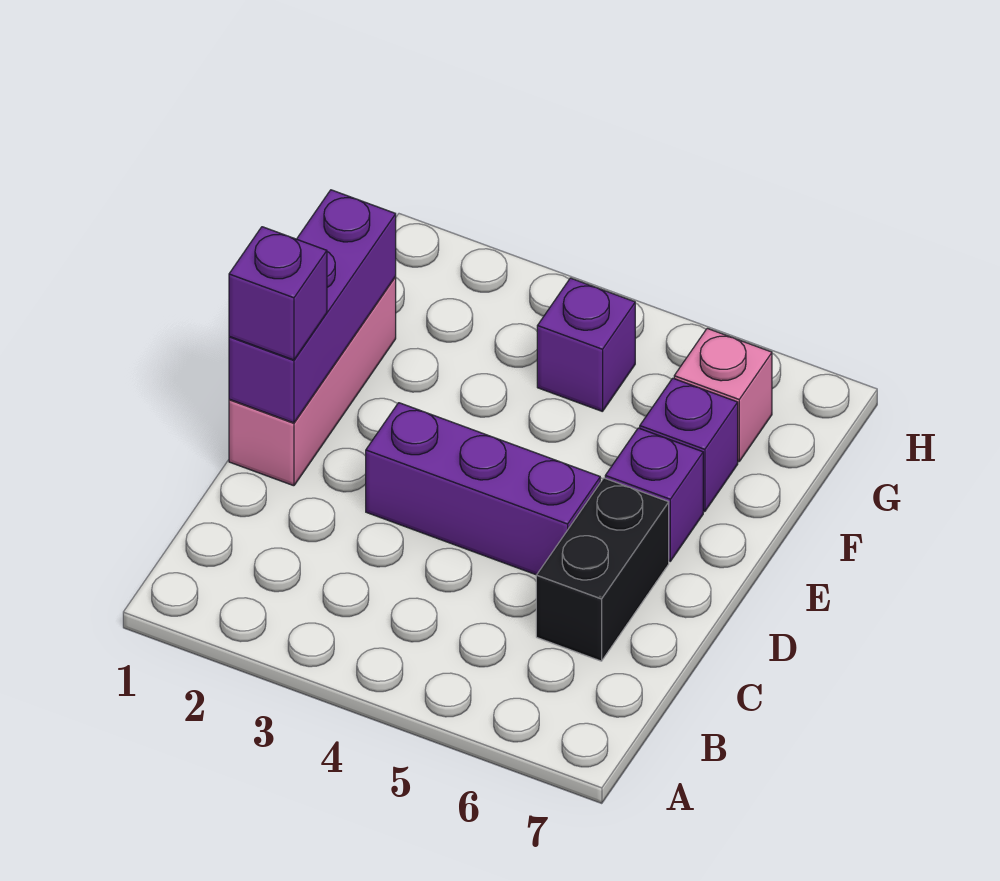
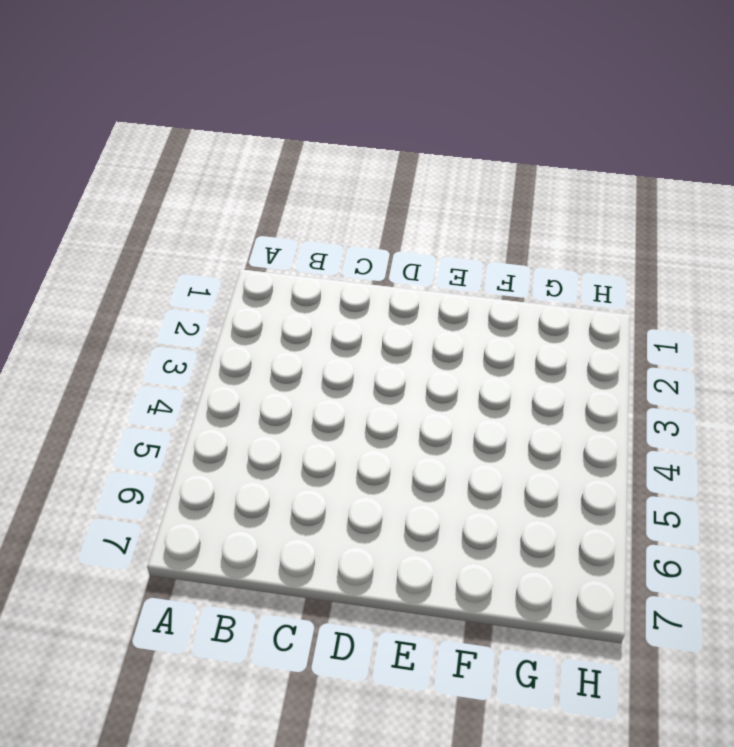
none -> black 1x2 brick [536,478,669,661]
none -> pink 1x3 brick [229,276,396,486]

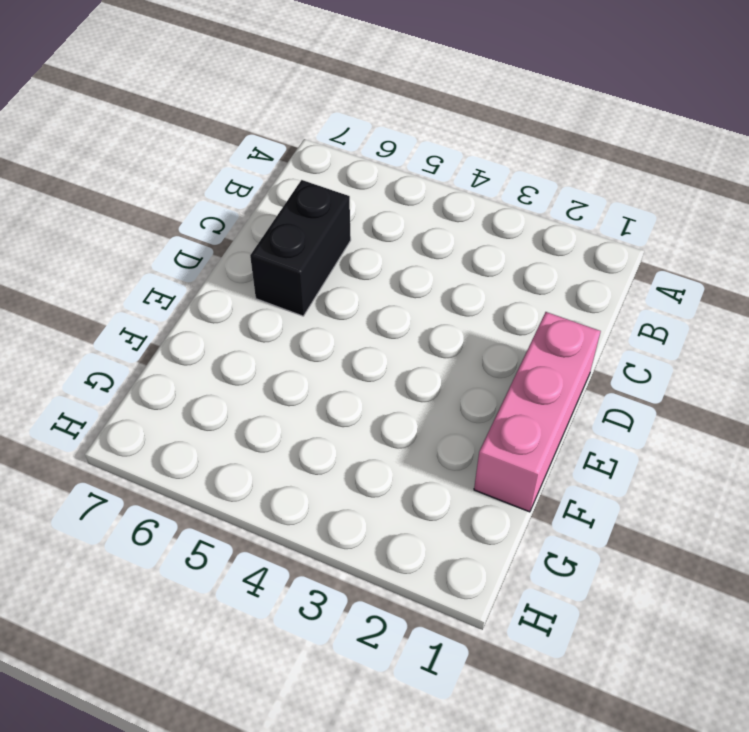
none -> purple 1x3 brick [366,403,600,575]
none -> purple 1x1 brick [605,428,703,561]

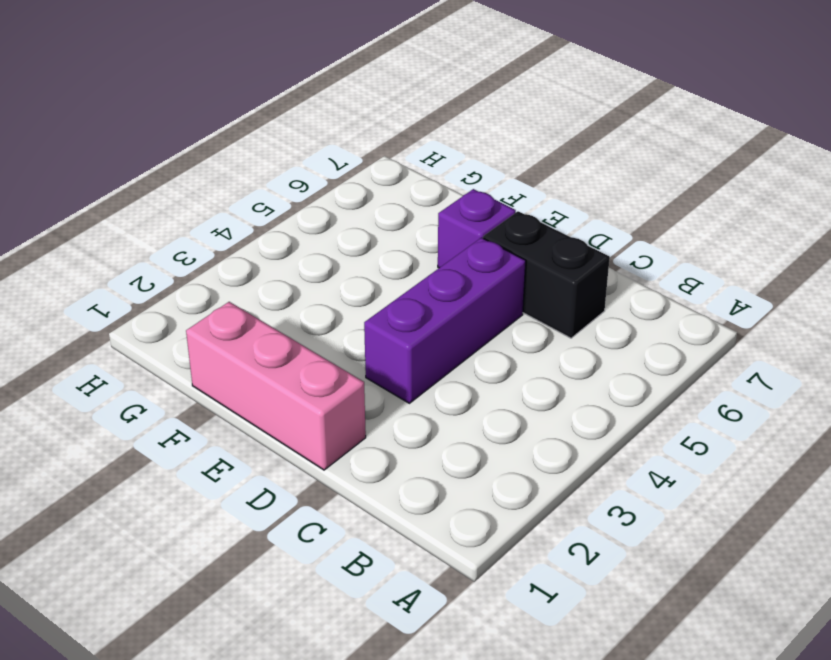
none -> purple 1x1 brick [640,378,738,512]
none -> purple 1x1 brick [537,278,635,412]

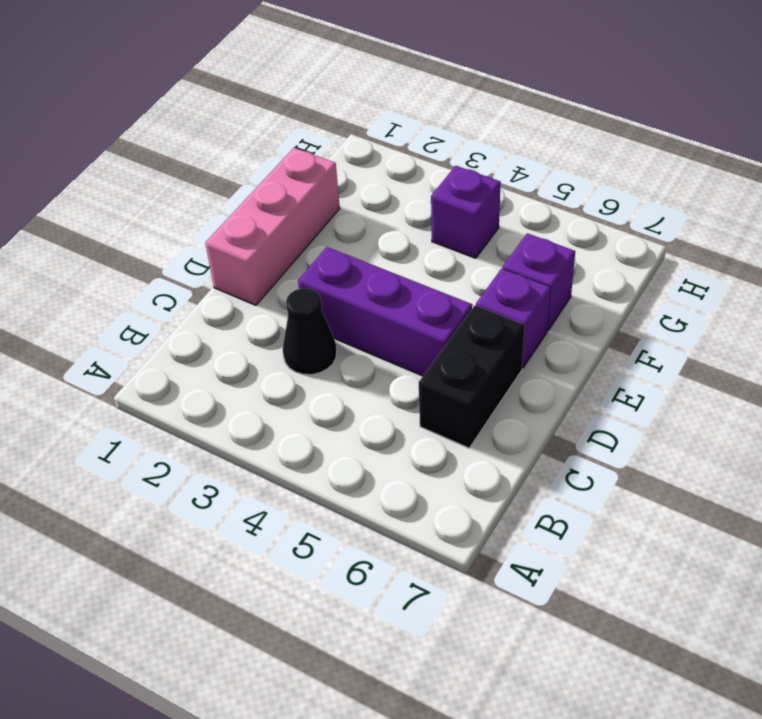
black 1x1 cone [283,288,337,375] -> none
none -> pink 1x1 brick [674,328,772,462]
none -> purple 1x3 brick [229,190,396,423]

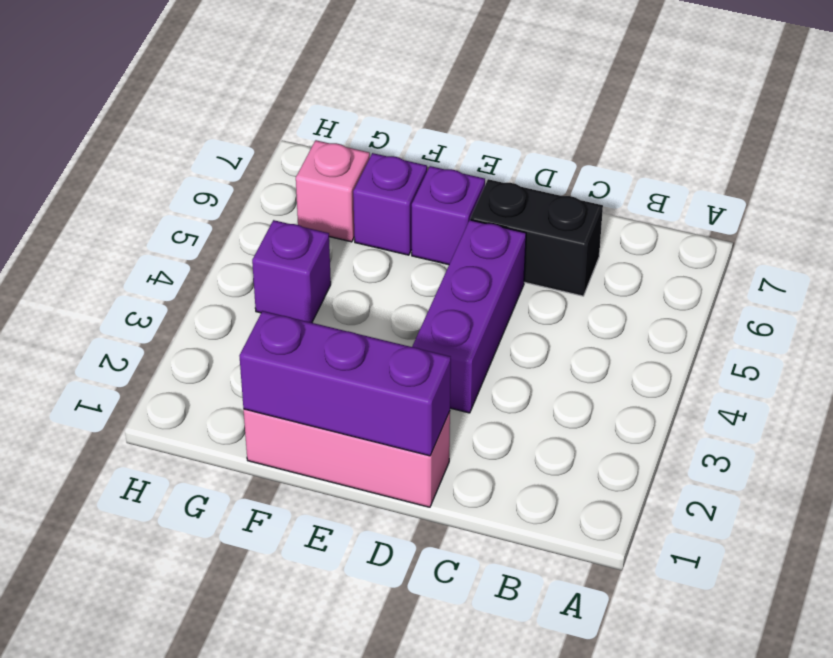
none -> purple 1x1 brick [229,227,327,360]

